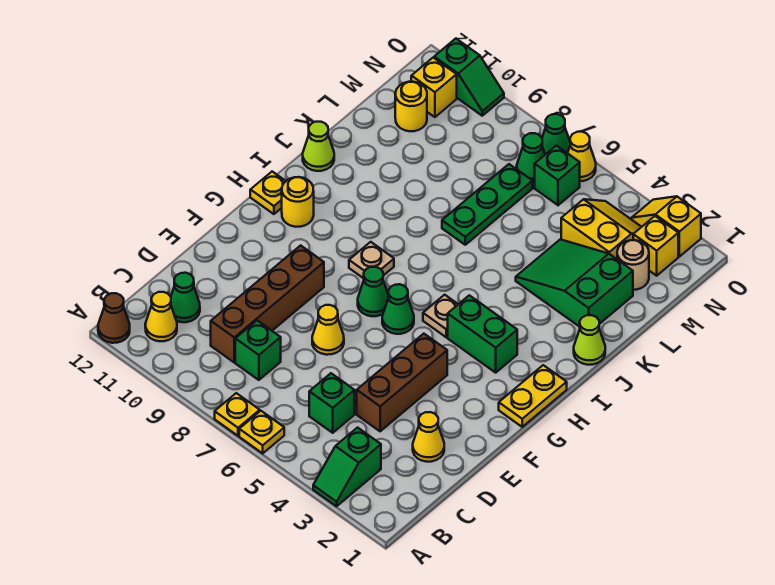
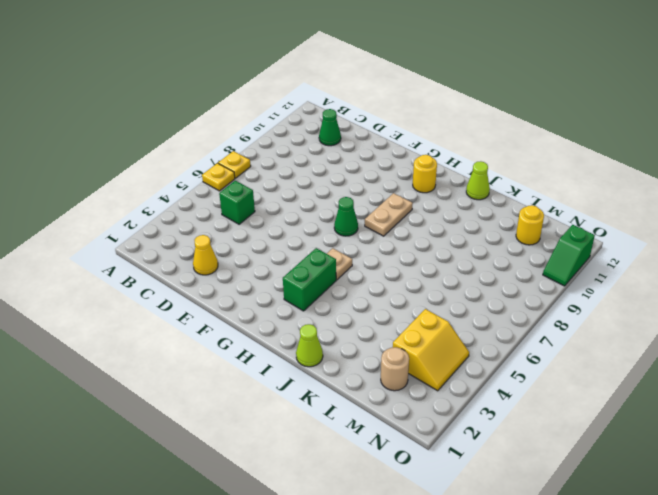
tan 1x2 plate [365,193,413,236] -> tan 1x1 plate [349,242,394,278]
none -> green 1x2 slope [313,428,381,506]
none -> brown 1x1 cone [98,293,130,343]
none -> yellow 1x1 cone [145,292,177,341]
none -> green 1x1 brick [235,321,281,380]

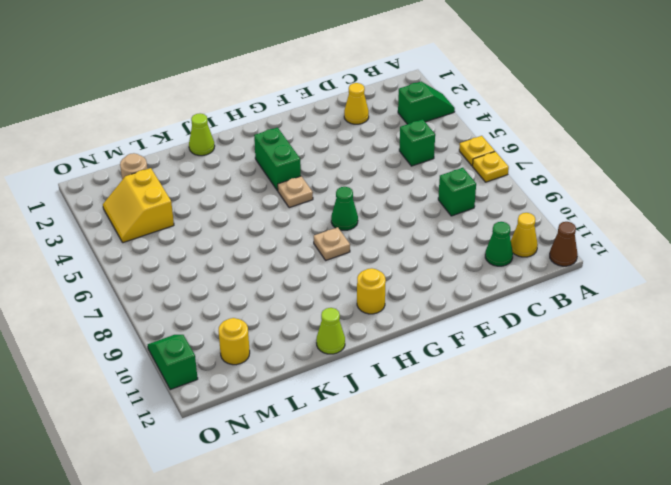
none -> brown 1x4 brick [211,245,324,362]
none -> brown 1x3 brick [357,334,447,431]
none -> yellow 1x1 cone [312,305,344,355]
none -> yellow 1x2 plate [499,365,567,427]

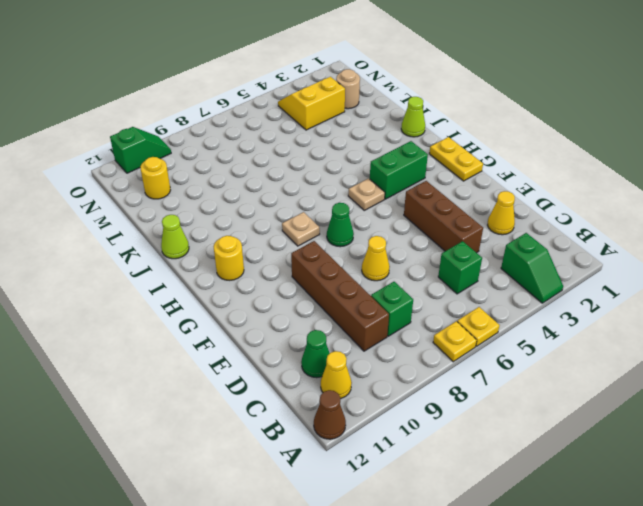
none -> green 1x1 cone [382,284,414,334]
none -> yellow 1x1 plate [250,172,286,214]
none -> green 2x3 slope [516,239,633,327]
none -> green 1x3 plate [442,164,532,245]

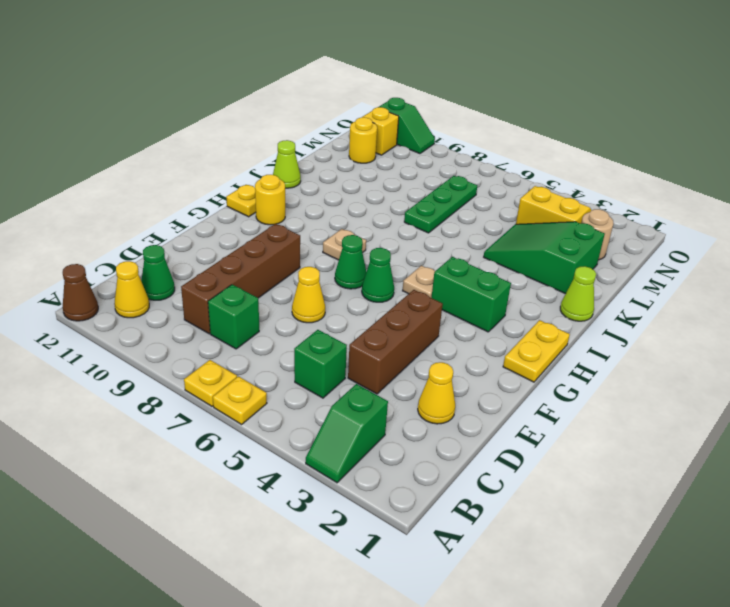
none -> yellow 1x1 brick [633,216,678,276]
none -> green 1x1 brick [535,146,580,205]
none -> green 1x1 cone [517,133,545,183]
none -> yellow 1x2 slope [631,196,701,257]

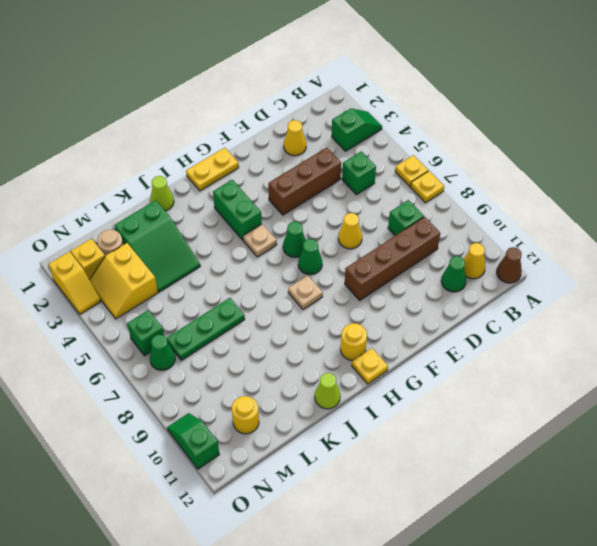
none -> yellow 1x1 brick [411,58,457,117]
none -> yellow 1x1 cone [568,132,596,181]
none -> green 1x1 cone [542,114,570,154]

